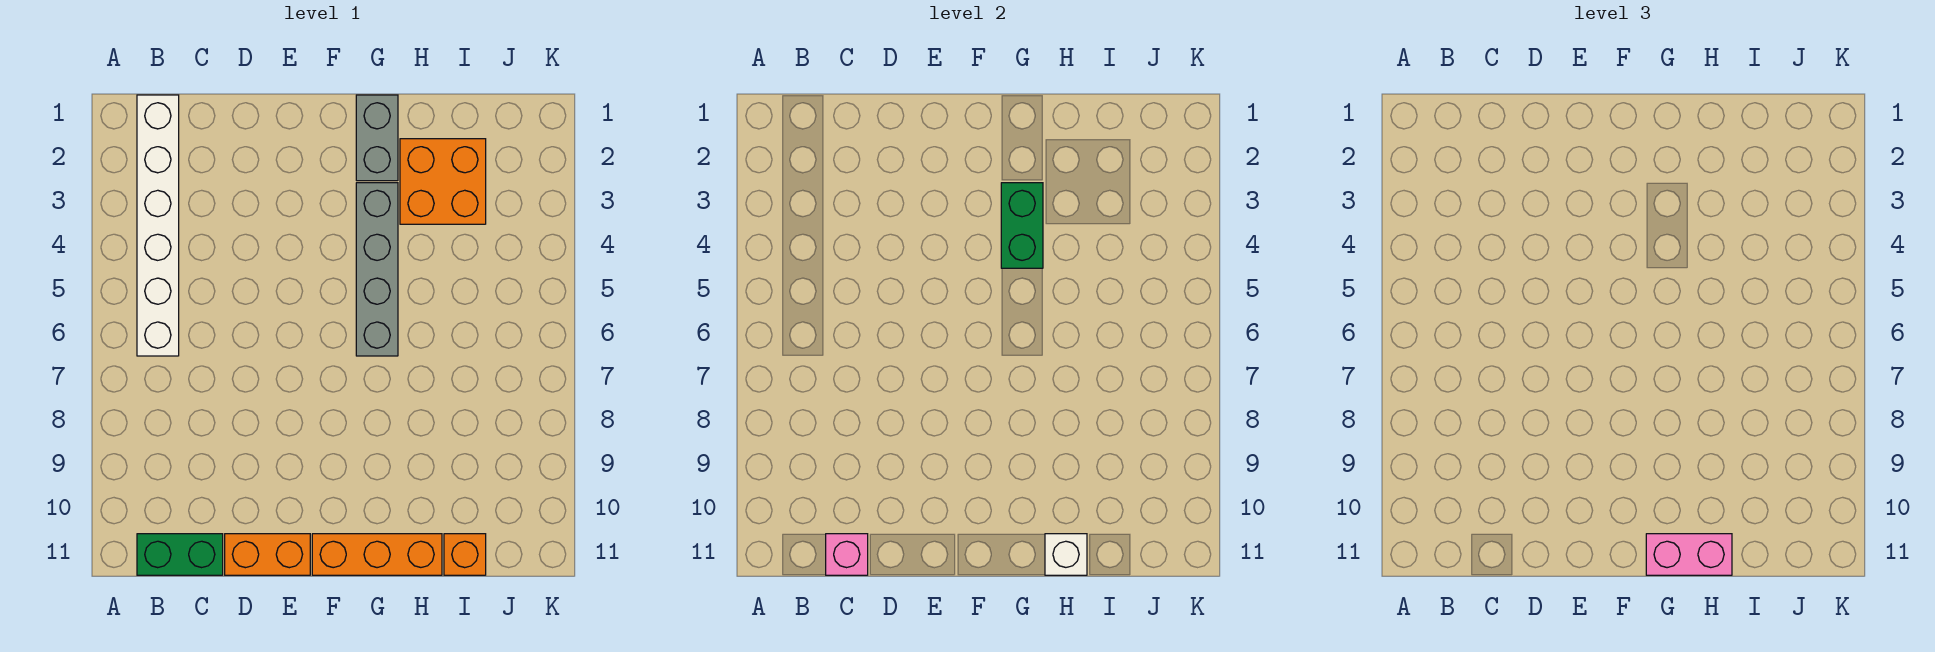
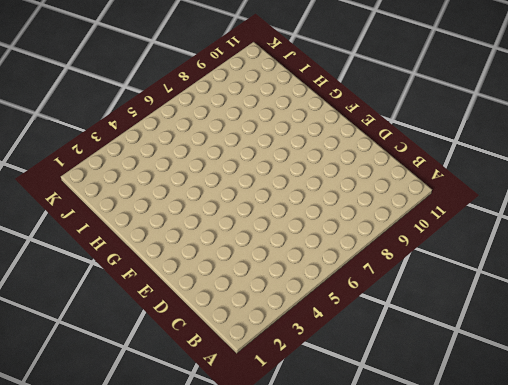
none -> white 1x6 brick [137,95,179,356]
none -> green 1x2 brick [137,534,223,575]
none -> orange 1x2 brick [225,534,310,575]

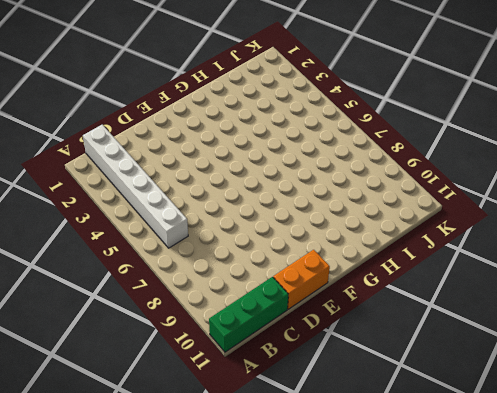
green 1x3 brick [209,277,288,352] -> green 1x2 brick [137,534,223,575]
none -> orange 1x3 brick [312,534,442,575]
none -> grey 1x2 brick [356,95,398,181]
none -> grey 1x4 brick [356,183,398,356]

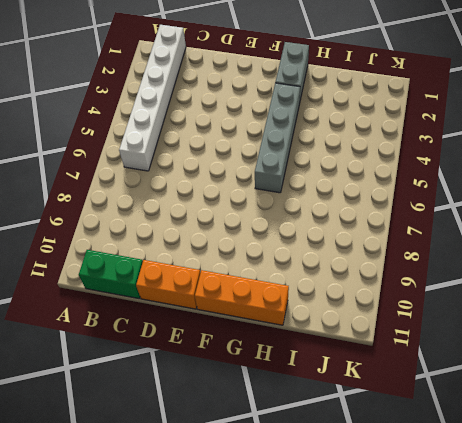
none -> orange 2x2 brick [400,139,486,224]
none -> orange 1x1 brick [444,534,486,575]
none -> pink 1x1 brick [826,534,868,575]

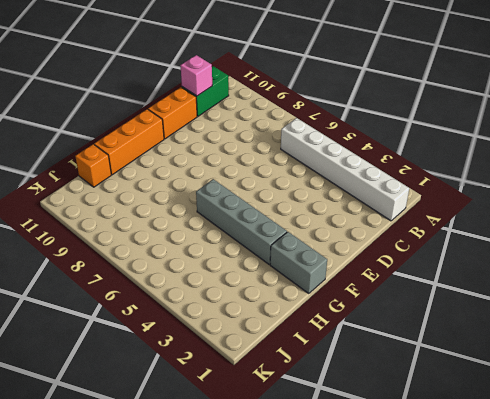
none -> orange 2x2 brick [400,139,486,224]
none -> green 1x2 brick [1001,183,1043,268]
none -> white 1x1 brick [1045,534,1087,575]

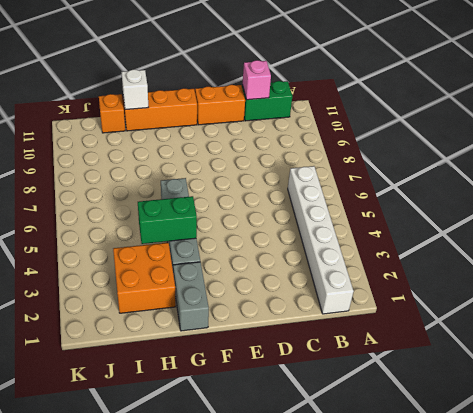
green 1x2 brick [138,196,197,244] -> green 1x2 brick turned to [1001,183,1043,268]
none -> pink 1x2 brick [1646,534,1732,575]

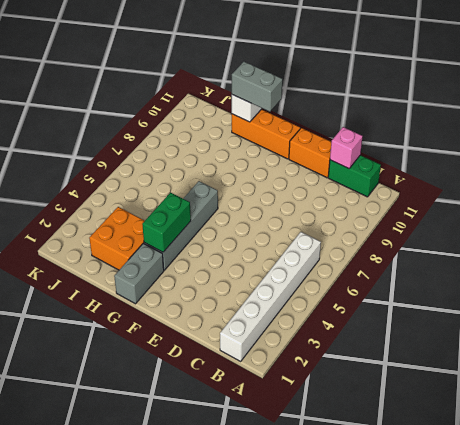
grey 1x2 brick [232,62,283,112] -> pink 1x2 brick [1646,534,1732,575]
none -> orange 1x1 brick [444,534,486,575]

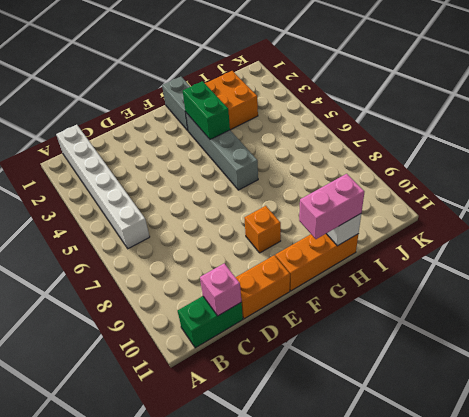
orange 1x1 brick [244,206,281,253] -> orange 1x1 brick moved to [444,534,486,575]

